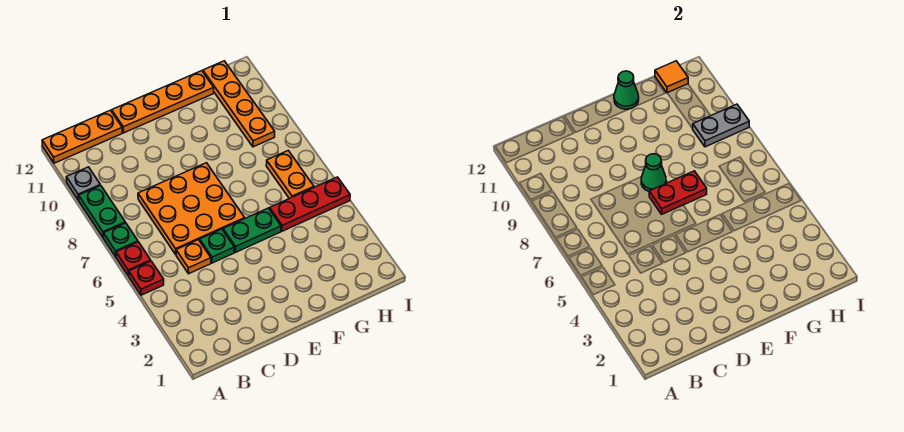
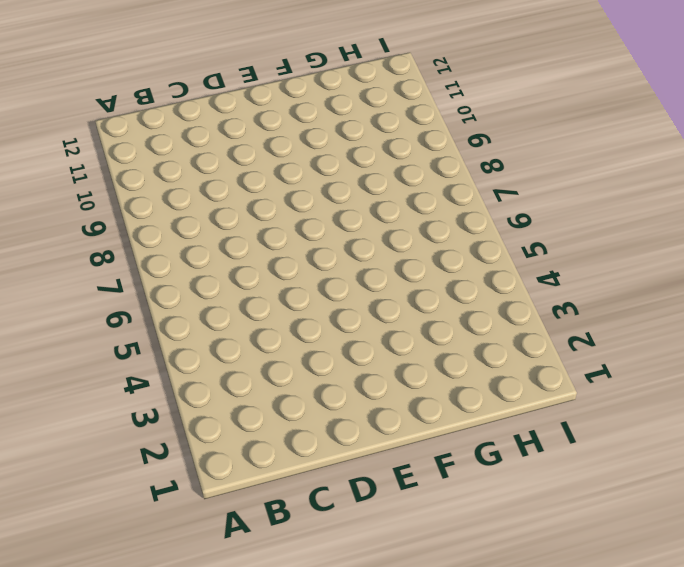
none -> red 1x1 plate [129,261,164,295]
none -> red 1x1 plate [116,242,151,276]
none -> green 1x1 plate [103,223,138,256]

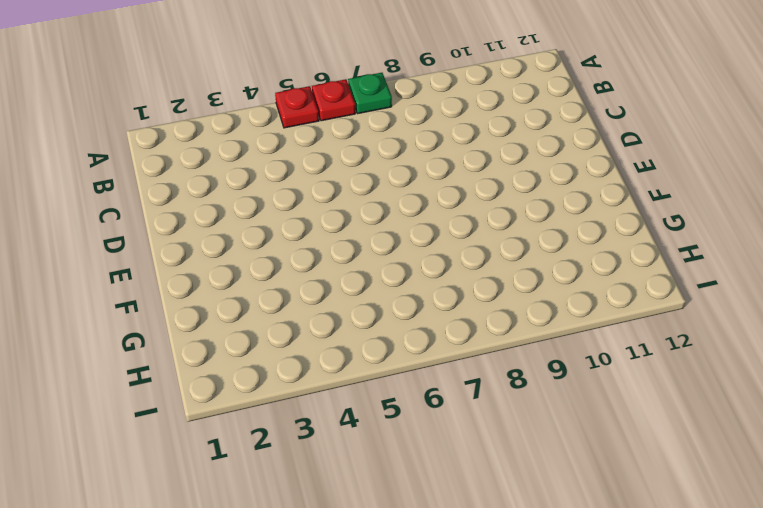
none -> green 1x2 plate [79,185,125,237]
none -> grey 1x1 plate [66,167,100,200]
none -> orange 1x3 plate [42,110,122,163]

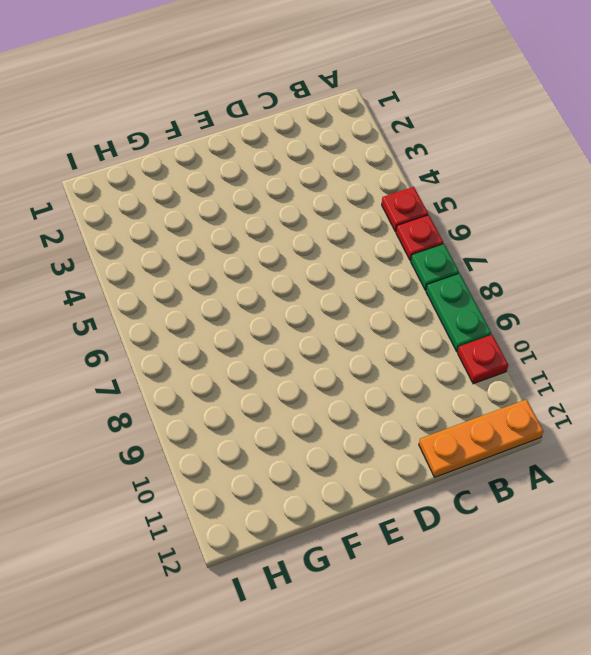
red 1x1 plate [458,335,508,384] -> grey 1x1 plate [66,167,100,200]
none -> orange 1x1 plate [176,240,211,274]
none -> orange 3x3 plate [138,163,245,254]
none -> green 1x1 plate [200,229,234,263]

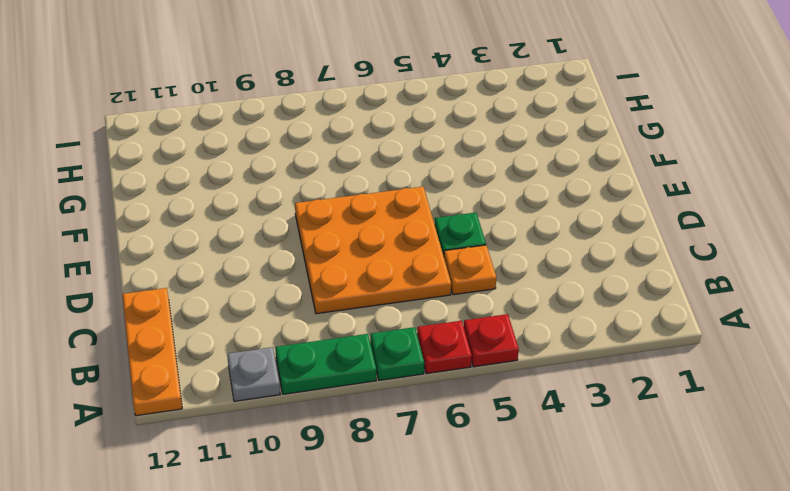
none -> orange 1x4 plate [112,71,214,133]
none -> green 1x2 plate [223,208,281,252]
none -> red 1x3 plate [270,177,350,231]

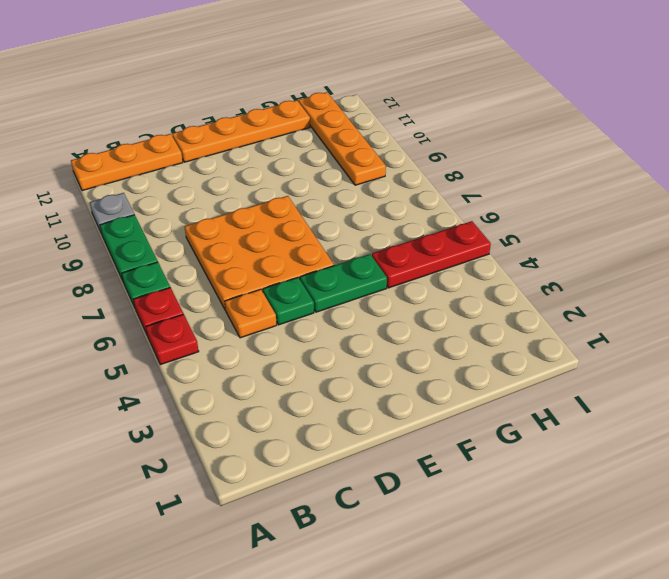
none -> orange 1x2 plate [266,151,314,199]
none -> red 1x2 plate [649,171,707,214]
none -> green 1x1 cone [641,154,666,191]

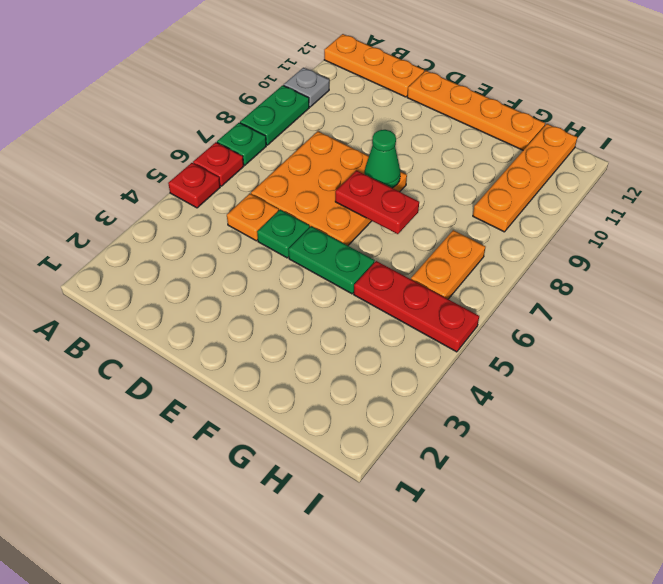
none -> green 1x1 cone [614,71,639,109]
none -> grey 1x2 plate [692,104,749,147]
none -> orange 1x1 tile [655,61,688,93]

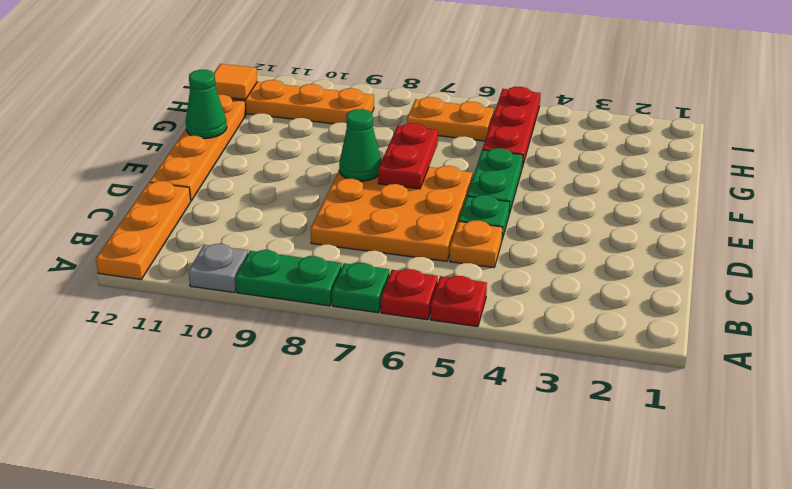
none -> grey 1x2 plate [692,104,749,147]

